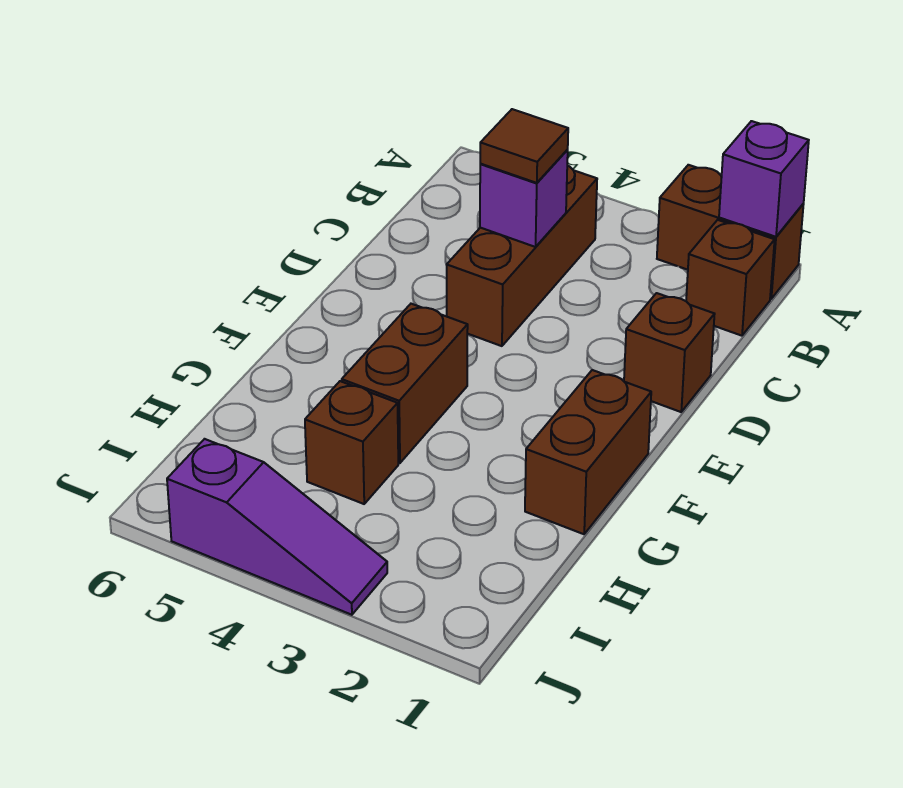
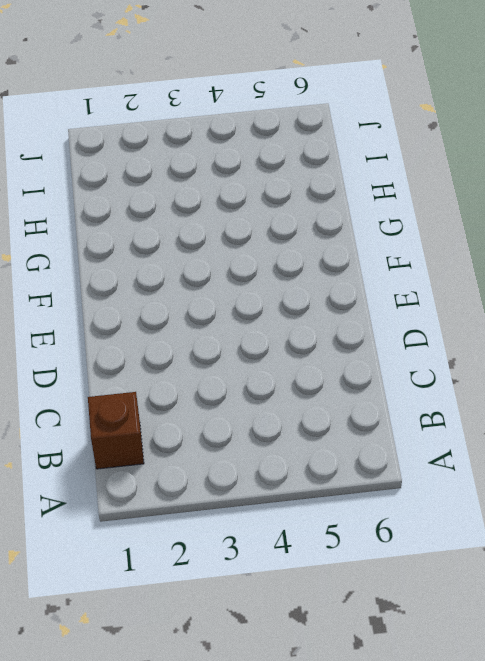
none -> brown 1x2 brick [657,165,804,299]
none -> brown 1x3 brick [447,165,597,346]

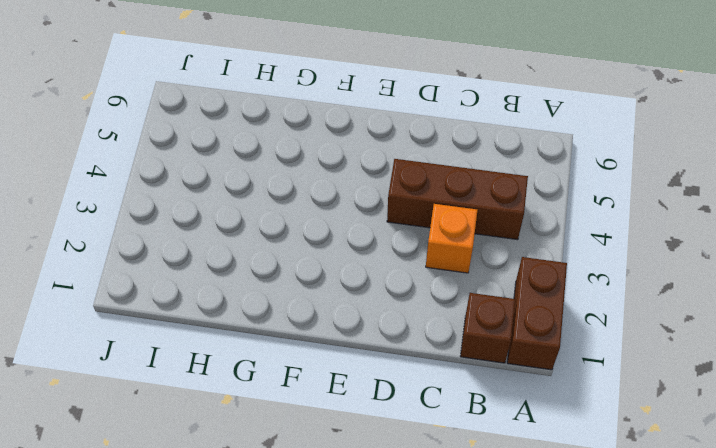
orange 1x1 brick [426,204,477,273] -> none
none -> brown 1x1 brick [624,293,715,412]
none -> brown 1x2 brick [525,370,651,534]

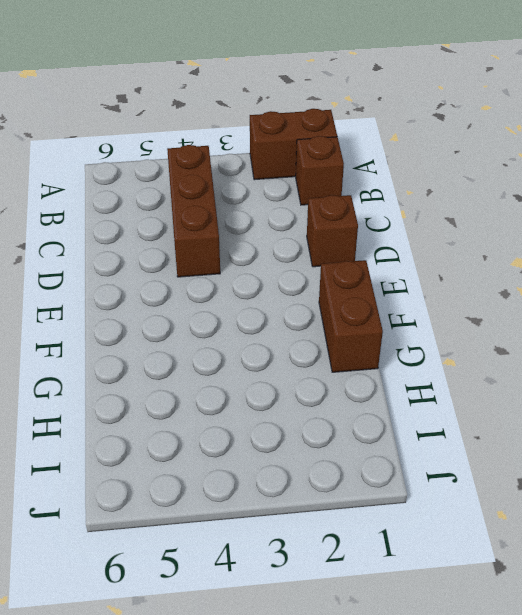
none -> brown 1x2 brick [342,304,468,463]
none -> brown 1x1 brick [305,381,398,504]

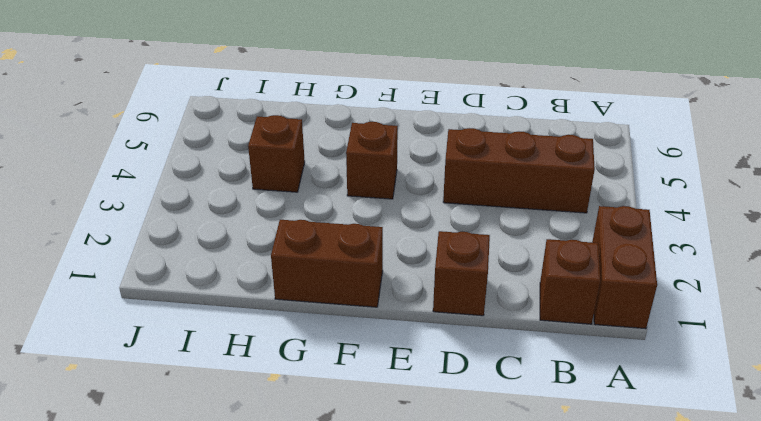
brown 1x1 brick [346,122,398,199] -> brown 1x2 brick [342,304,468,463]
none -> purple 1x3 slope [167,439,387,615]
none -> purple 1x1 brick [719,121,809,237]

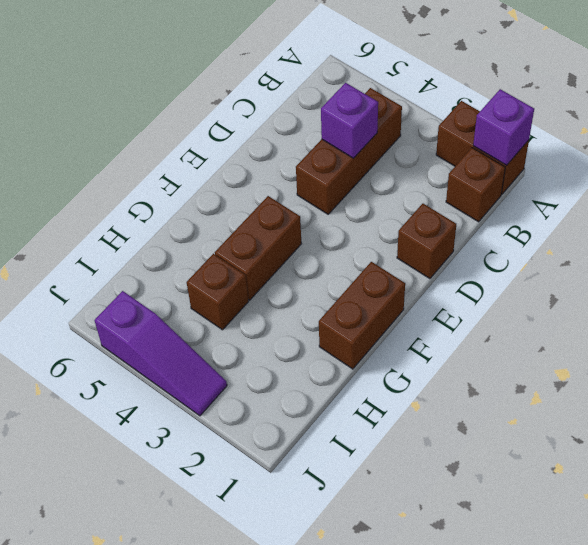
none -> brown 1x1 tile [480,109,568,183]

